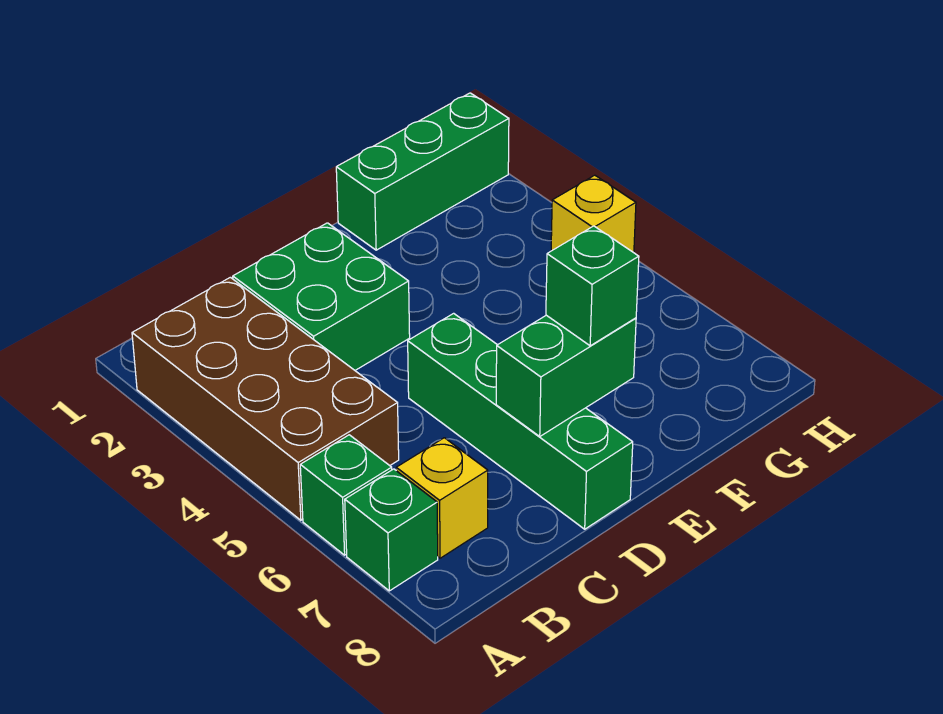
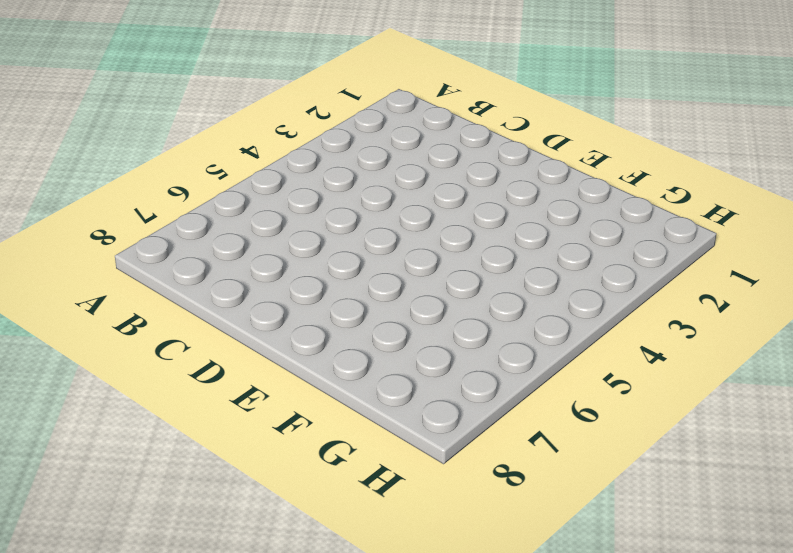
none -> brown 2x4 brick [132,277,399,520]
none -> green 1x1 brick [300,435,392,555]

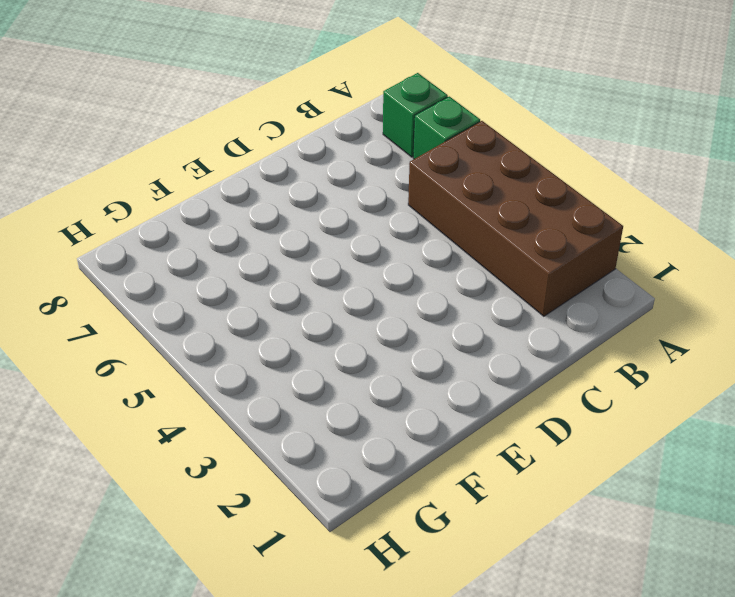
none -> yellow 1x1 brick [396,438,488,558]
none -> green 2x2 brick [233,223,410,370]

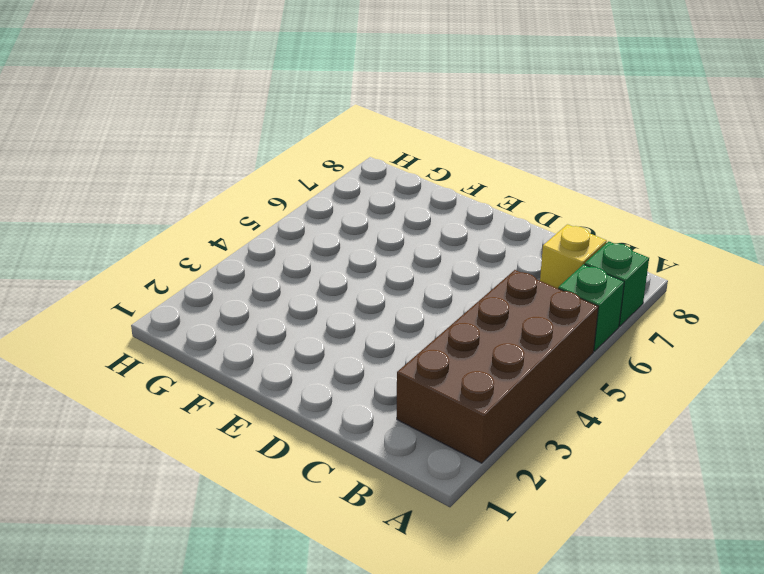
none -> green 2x2 brick [233,223,410,370]
none -> green 1x4 brick [408,313,633,529]

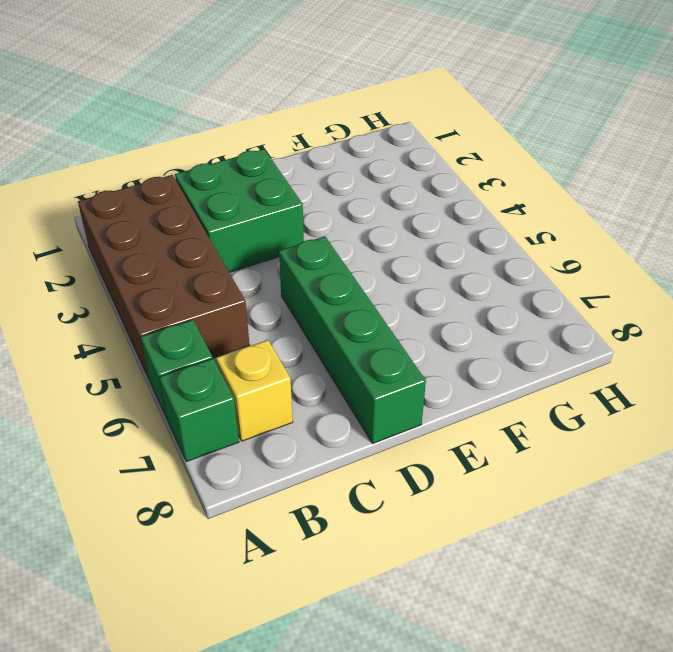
none -> green 1x3 brick [336,93,509,250]
none -> yellow 1x1 brick [551,175,636,253]

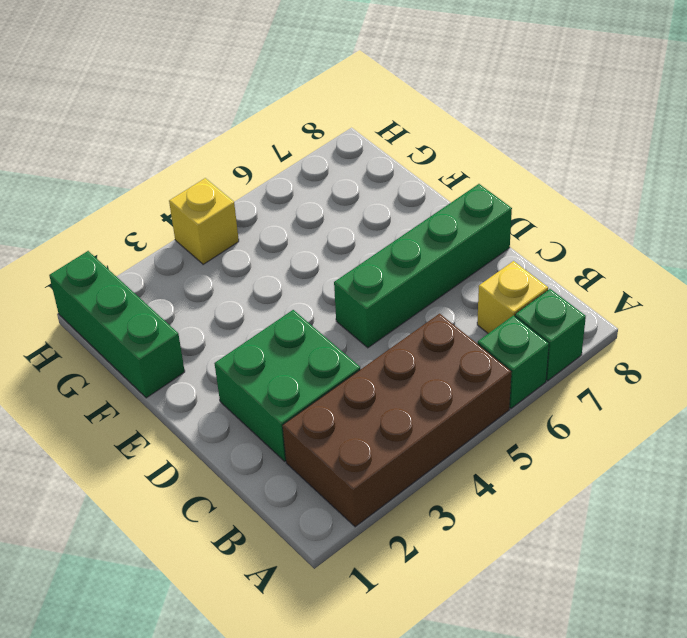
none -> green 1x2 brick [496,315,636,436]
none -> green 1x1 brick [546,226,639,346]

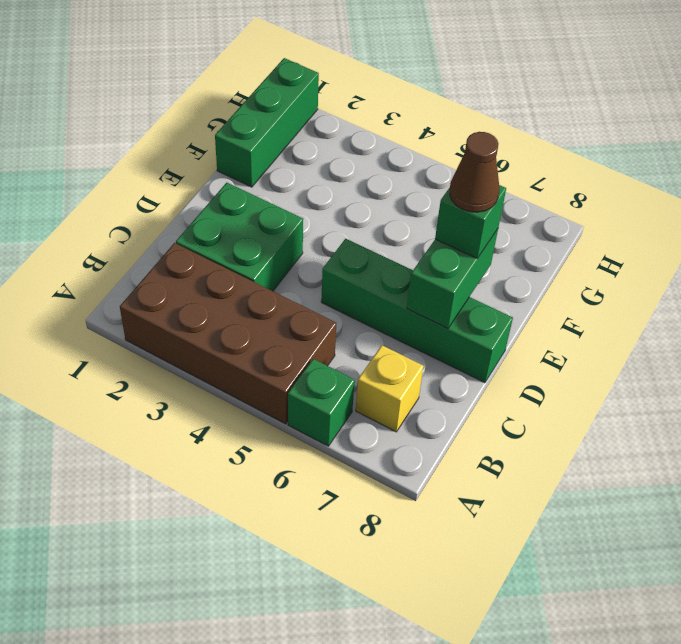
brown 1x1 cone [450,132,499,212] -> none
none -> green 1x1 brick [345,469,438,591]
none -> yellow 1x1 brick [551,175,636,253]

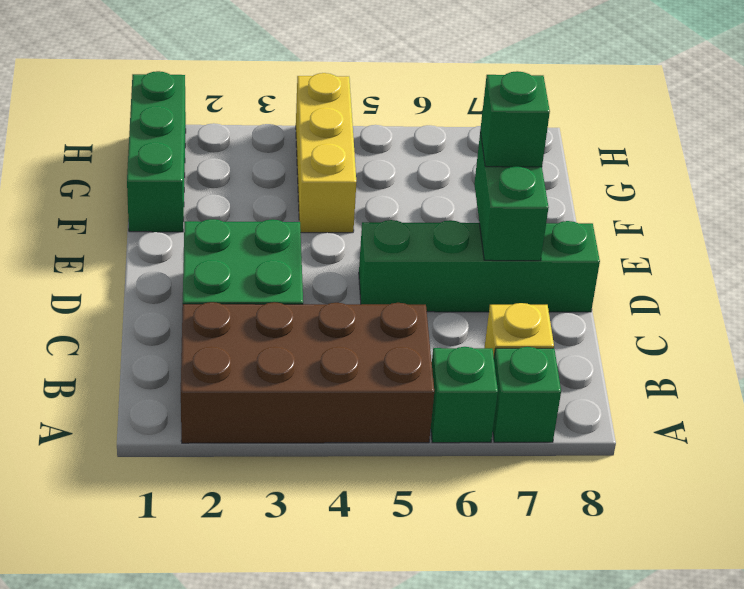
yellow 1x3 brick [296,73,356,233] -> yellow 1x1 brick [551,175,636,253]

